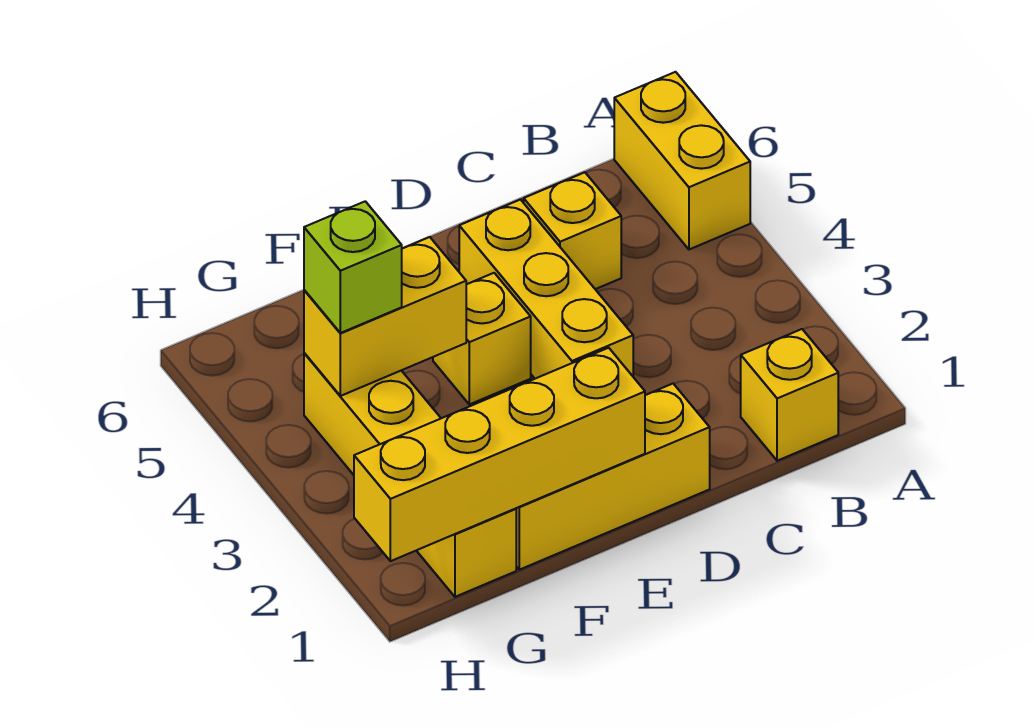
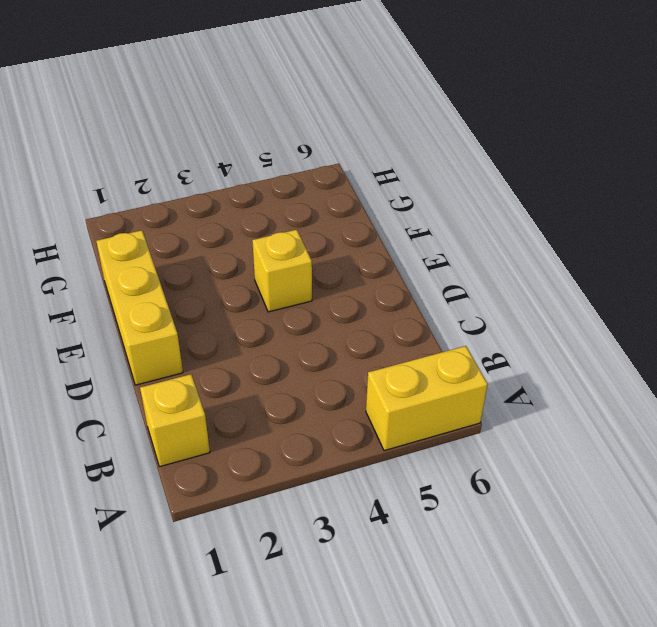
none -> yellow 1x1 brick [524,172,621,289]
none -> yellow 1x3 brick [459,200,633,379]

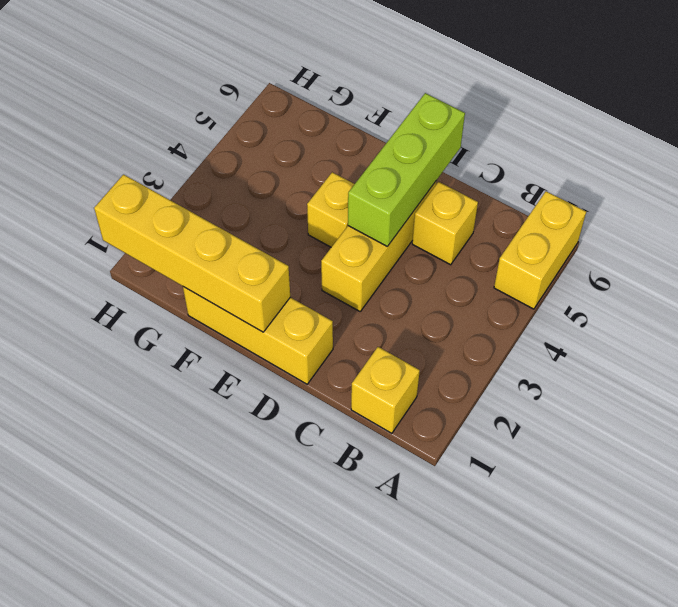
lime 1x3 brick [348,93,465,246] -> none
none -> yellow 1x4 brick [304,353,516,597]
none -> yellow 1x2 brick [304,237,466,396]

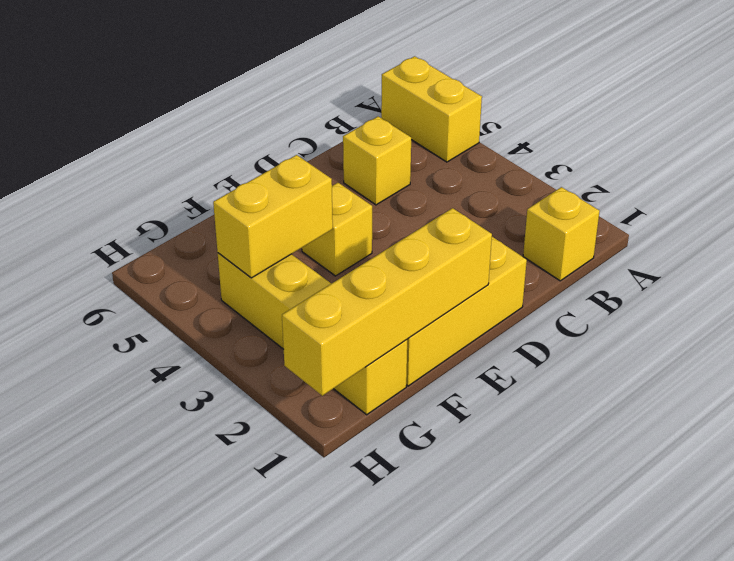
none -> yellow 1x3 brick [459,200,633,379]
none -> lime 1x1 brick [304,201,402,333]

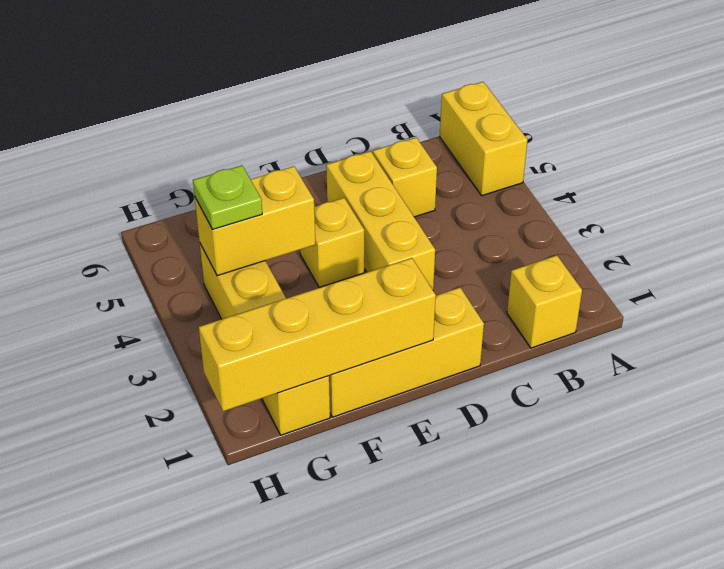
lime 1x1 plate [193,165,262,230] -> lime 1x1 brick [304,201,402,333]

